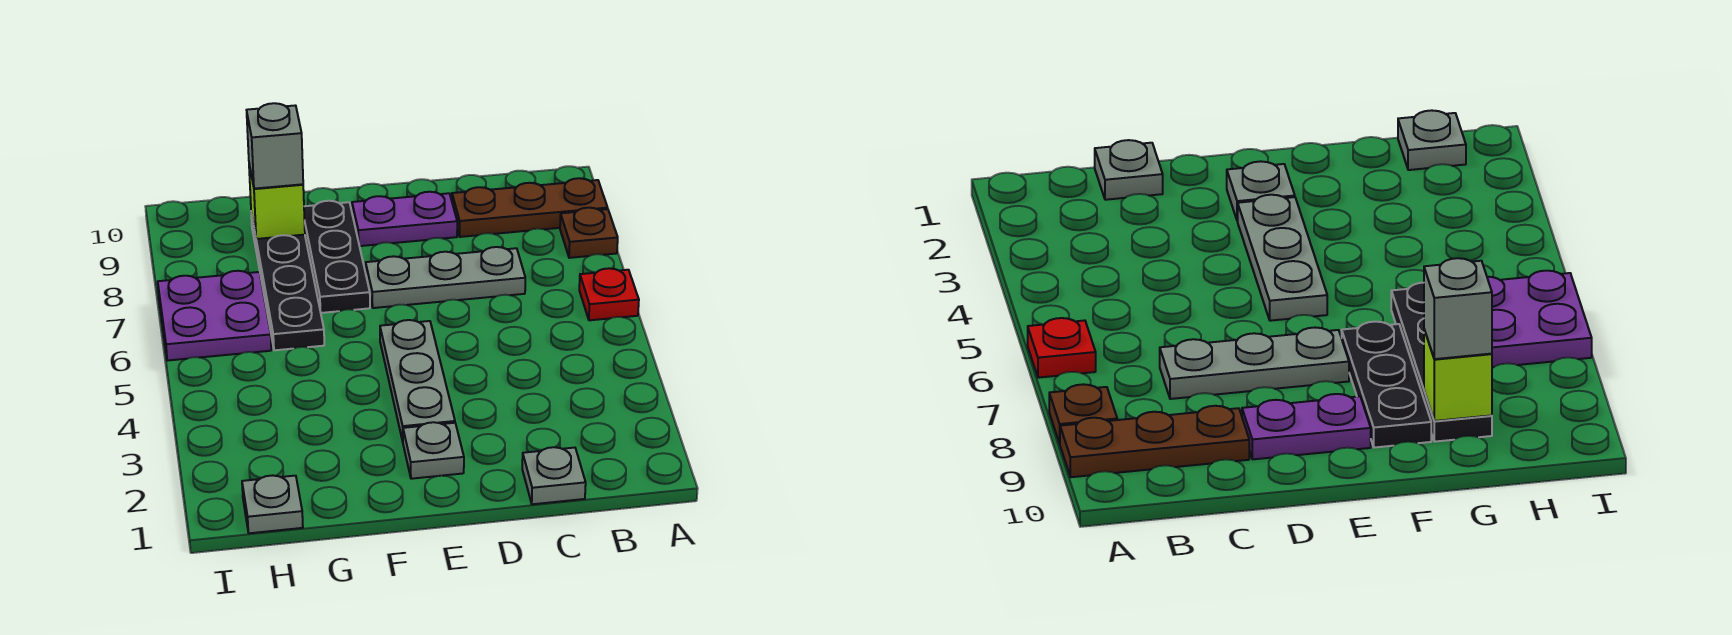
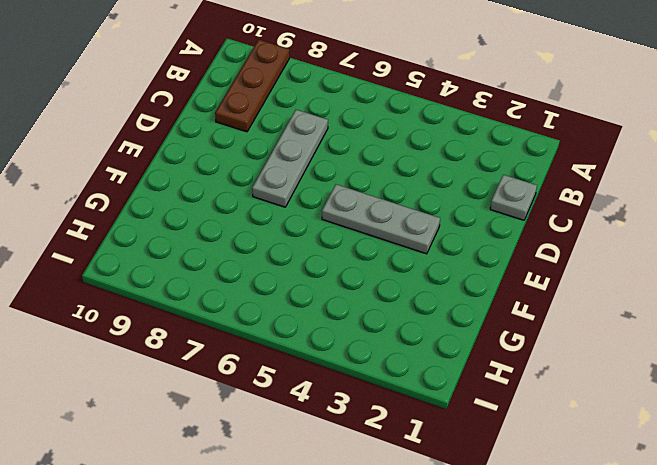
none -> red 1x1 plate [579,268,639,320]
none -> brown 1x1 plate [560,208,618,258]
none -> purple 1x2 plate [352,192,457,246]

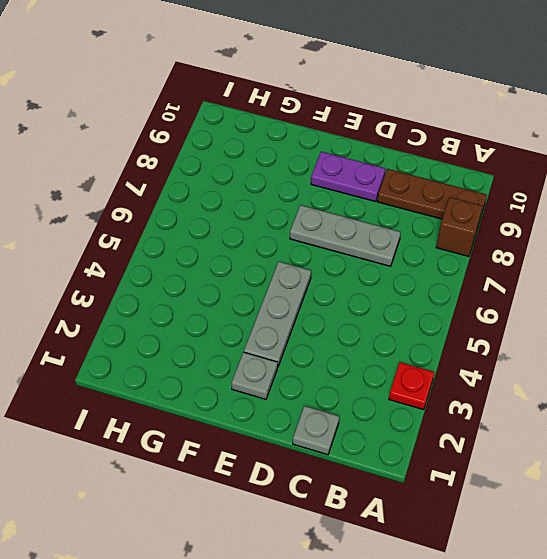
red 1x1 plate [389,362,435,410] -> red 1x1 plate moved to [579,268,639,320]
brown 1x1 brick [436,197,483,256] -> brown 1x1 plate [560,208,618,258]
none -> black 1x3 plate [304,201,370,313]
none -> black 1x4 plate [251,213,324,350]
none -> grey 1x1 plate [242,475,303,533]

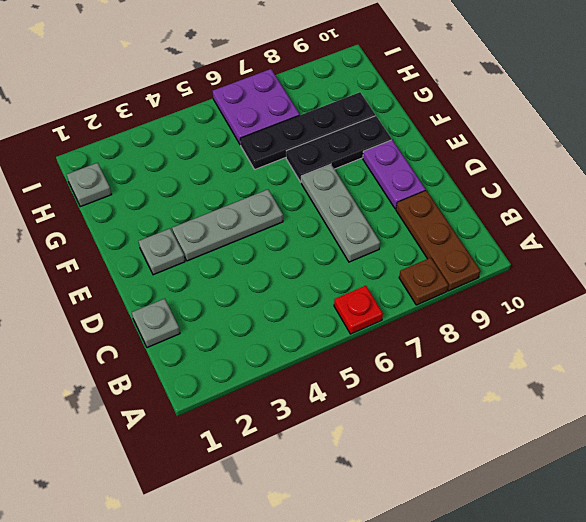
none -> lime 1x1 brick [249,165,305,239]
none -> grey 1x1 brick [247,103,303,189]

